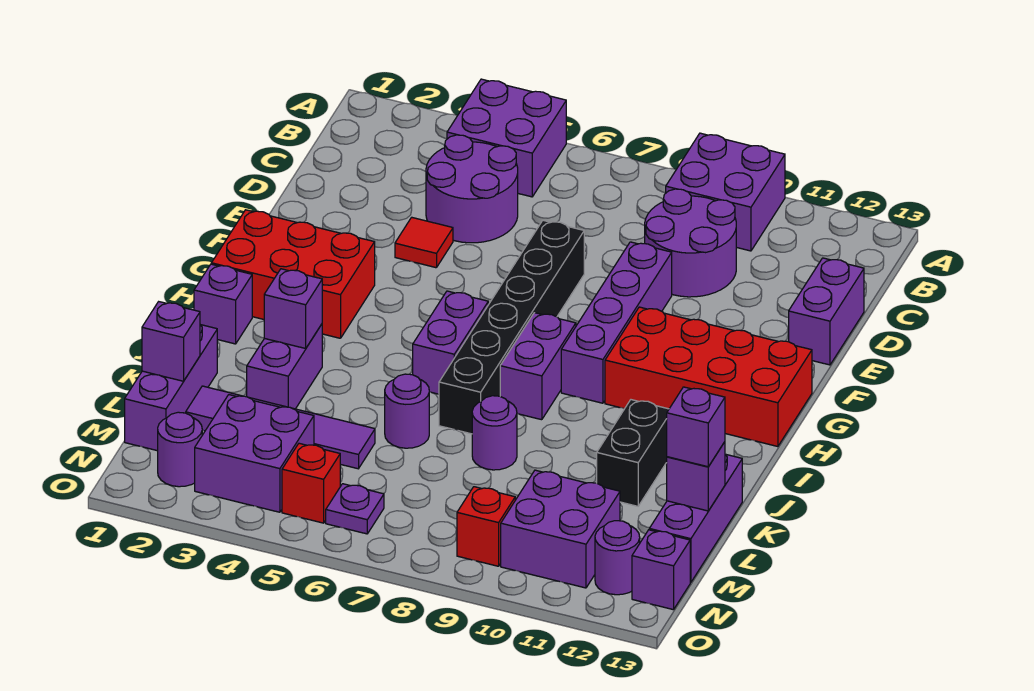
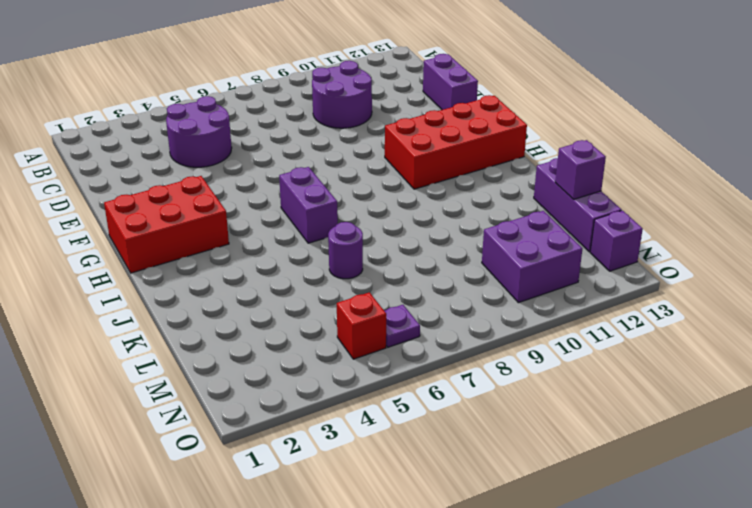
none -> purple 2x2 brick [447,79,566,197]
none -> purple 2x2 brick [666,133,785,251]
none -> red 1x1 tile [395,217,453,268]
none -> black 1x6 brick [439,220,584,434]

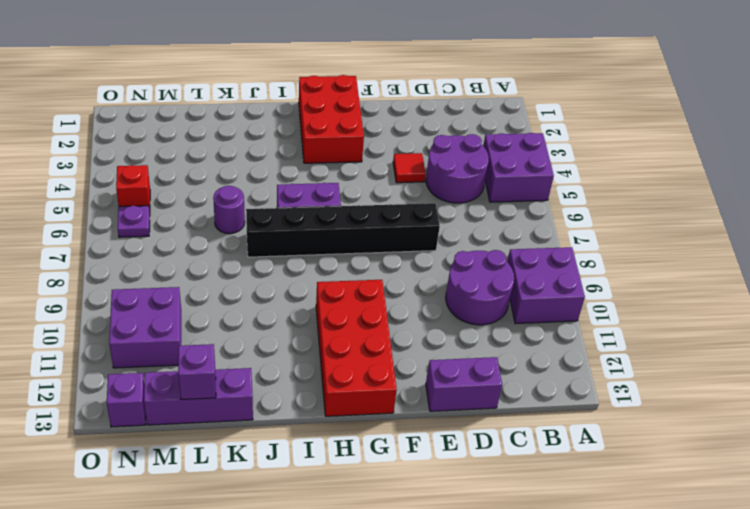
none -> purple 1x4 brick [561,242,672,403]
none -> purple 1x2 brick [500,313,576,420]
none -> purple 1x1 brick [194,264,252,344]
none -> purple 1x2 brick [247,324,322,409]

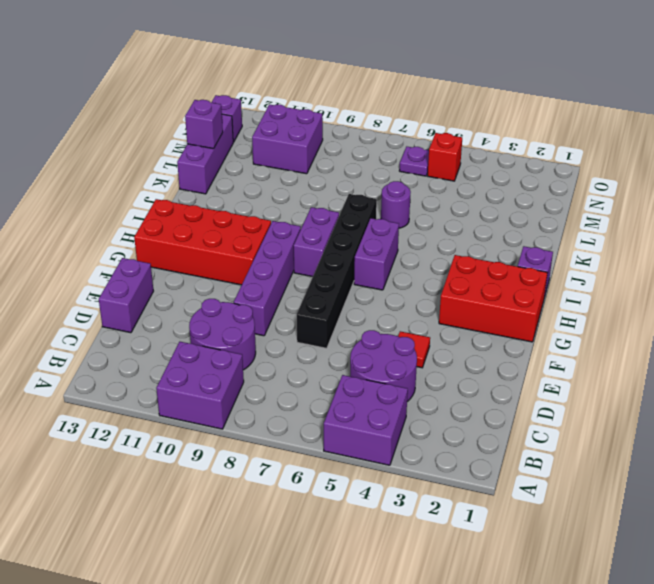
none -> purple 1x2 brick [247,324,322,409]
none -> black 1x2 brick [597,400,669,506]
none -> purple 1x3 brick [125,325,217,451]
none -> purple 1x1 round brick [472,396,517,470]

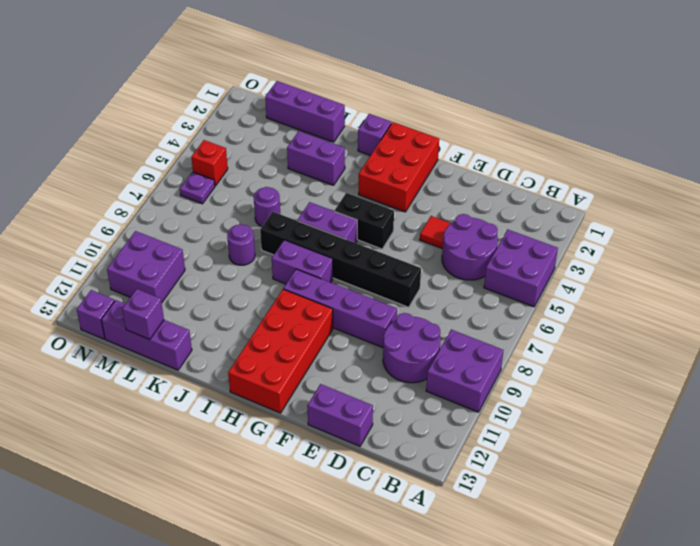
black 1x2 brick [335,193,394,249] -> black 1x2 brick moved to [597,400,669,506]
none -> purple 1x4 tile [186,386,375,469]
none -> purple 2x2 brick [195,395,314,512]
none -> purple 1x1 round brick [158,412,202,487]
none -> red 1x1 brick [457,487,515,566]

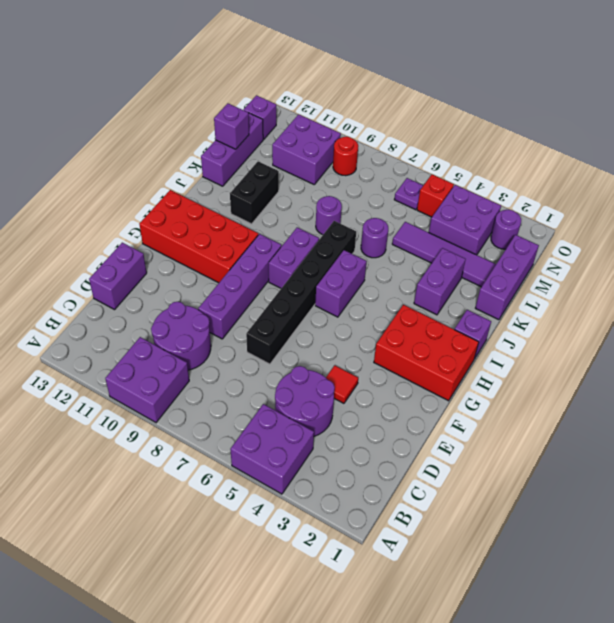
red 1x1 round brick [333,137,358,176] -> red 1x1 brick [457,487,515,566]
none -> purple 1x1 round brick [595,521,640,595]
none -> purple 1x1 brick [264,269,322,348]
none -> purple 1x1 brick [142,302,200,381]
none -> purple 1x1 brick [667,387,725,467]

